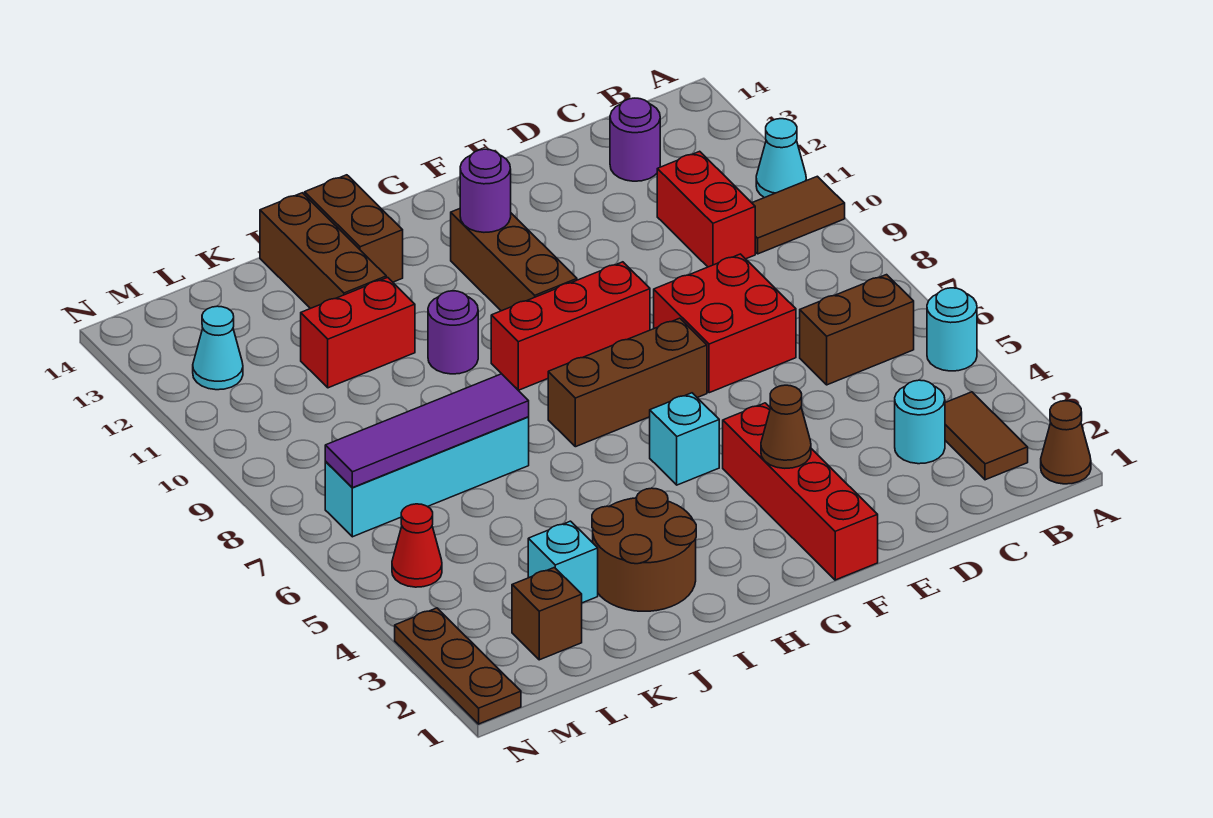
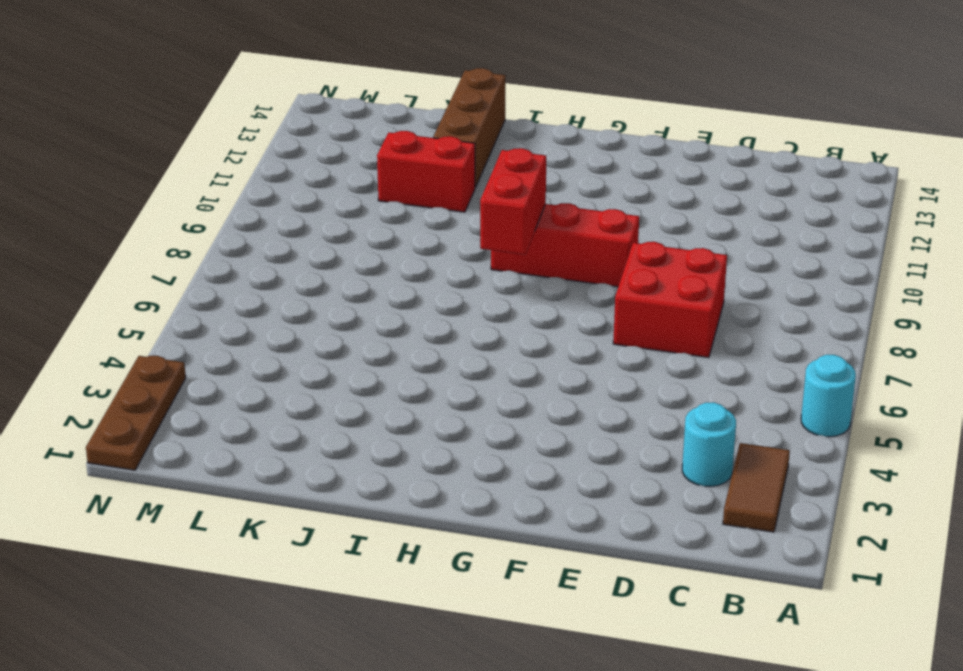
red 1x2 brick [480,148,546,255] -> red 1x2 brick moved to [657,151,755,267]
none -> brown 1x1 cone [1041,401,1091,484]
none -> brown 1x2 tile [752,176,845,254]
none -> cyan 1x1 cone [756,119,806,198]

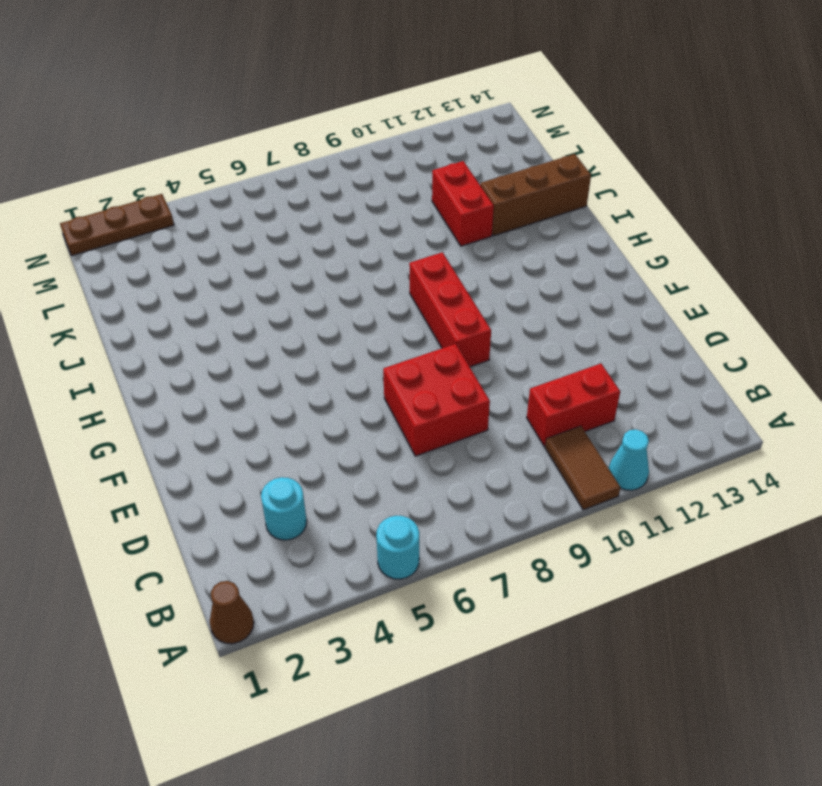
none -> brown 1x2 tile [945,392,1028,480]
none -> brown 1x2 brick [800,275,914,385]
none -> purple 1x1 round brick [610,98,660,181]

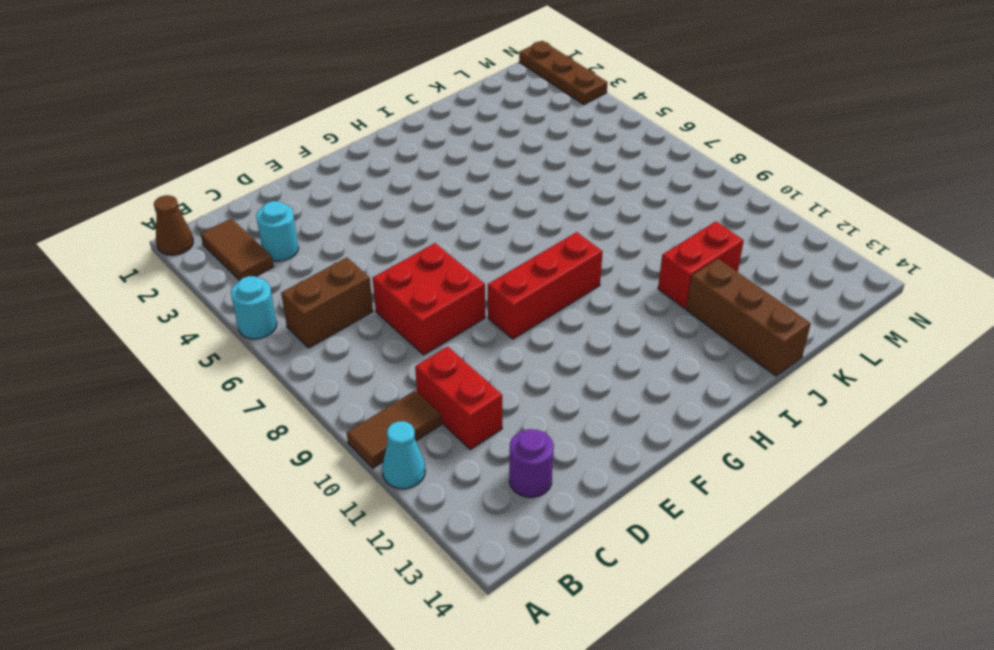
none -> red 1x4 brick [723,403,878,580]
none -> brown 1x3 brick [548,318,707,447]
none -> cyan 1x1 brick [650,393,719,485]

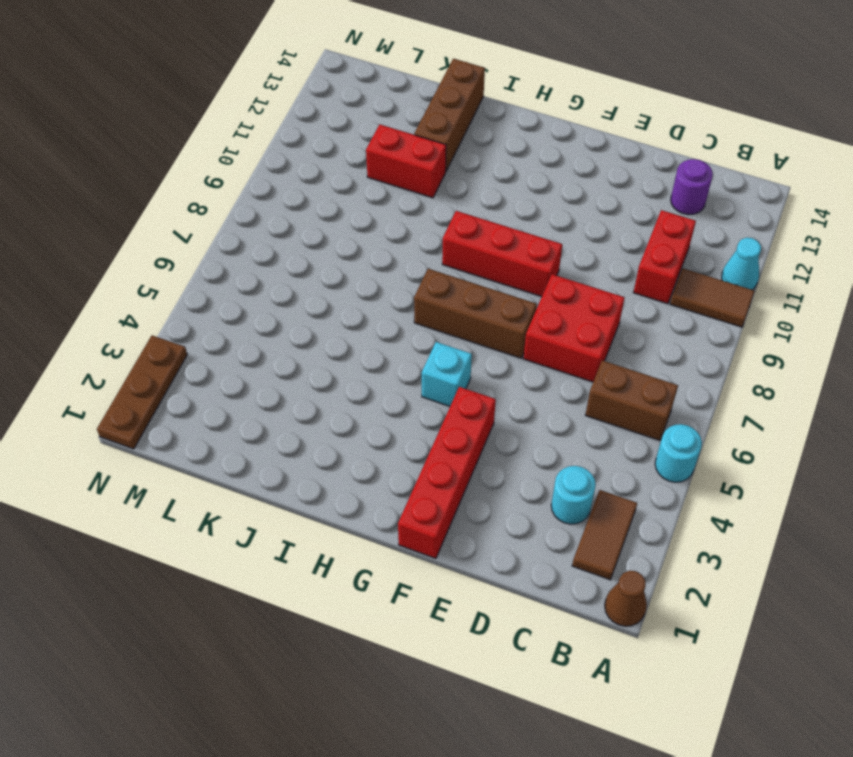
none -> brown 1x3 brick [451,209,577,311]
none -> brown 2x2 round brick [592,488,696,611]
none -> purple 1x1 round brick [428,291,478,374]

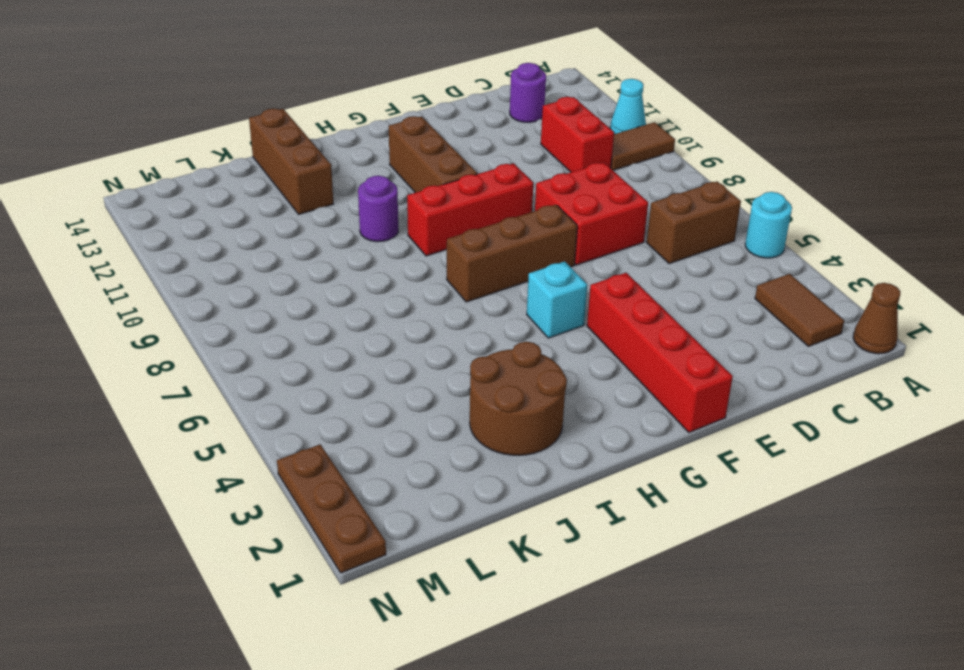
none -> cyan 1x1 round brick [895,380,945,464]
none -> brown 1x2 brick [305,175,403,282]
none -> cyan 1x4 brick [325,417,529,537]

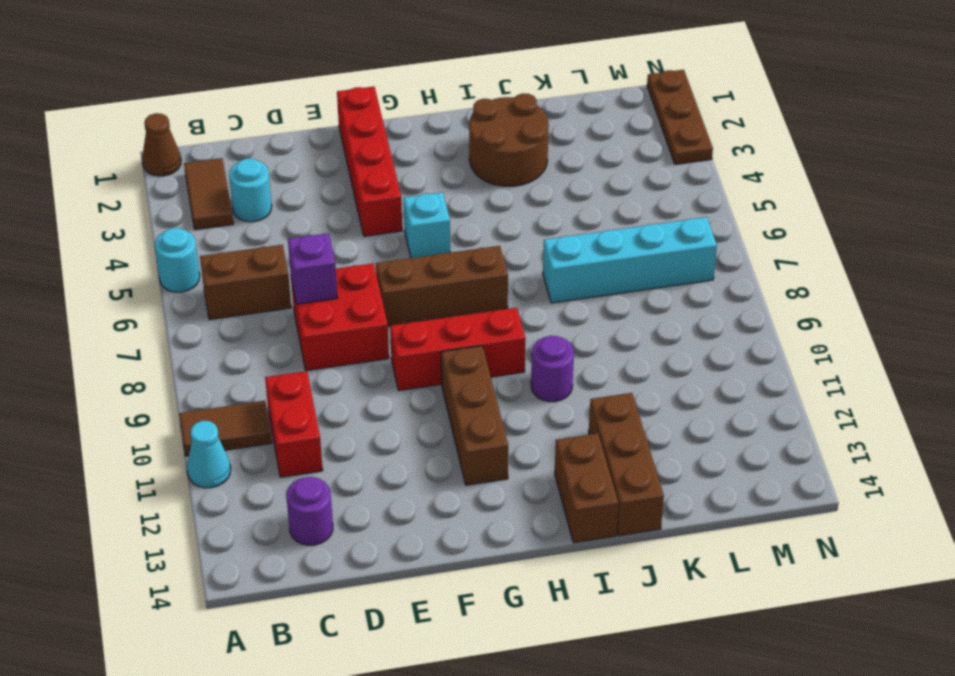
purple 1x1 brick [288,233,337,304] -> none
none -> red 1x2 brick [301,277,415,388]
none -> cyan 1x1 brick [528,521,598,603]
none -> brown 1x1 brick [512,568,582,660]

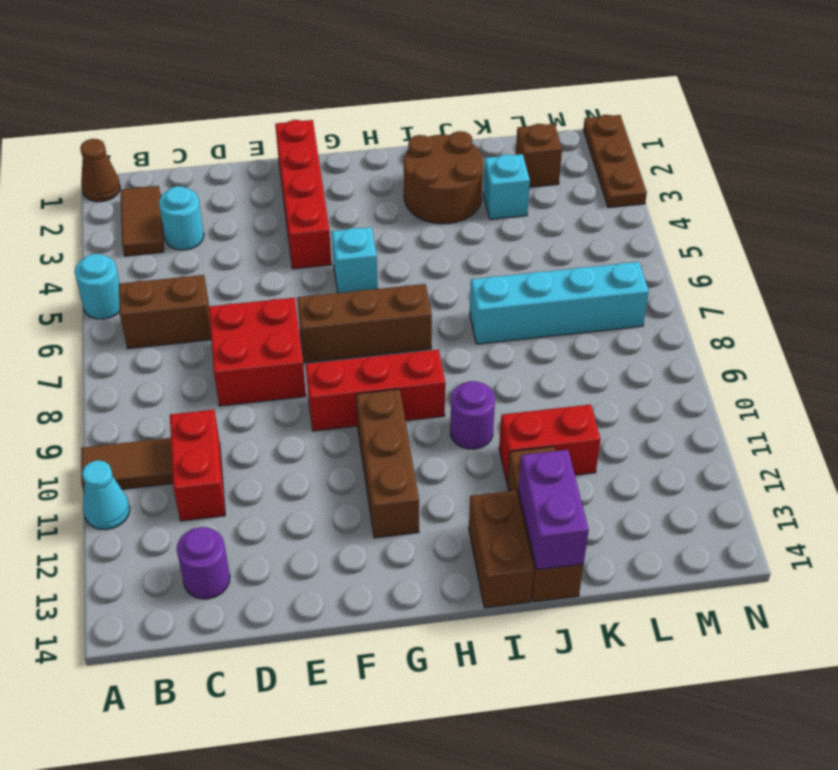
purple 1x2 brick [518,450,589,570] -> none
none -> red 1x1 cone [392,504,442,587]
none -> cyan 1x1 cone [193,306,243,390]
none -> brown 1x1 cone [761,385,811,468]

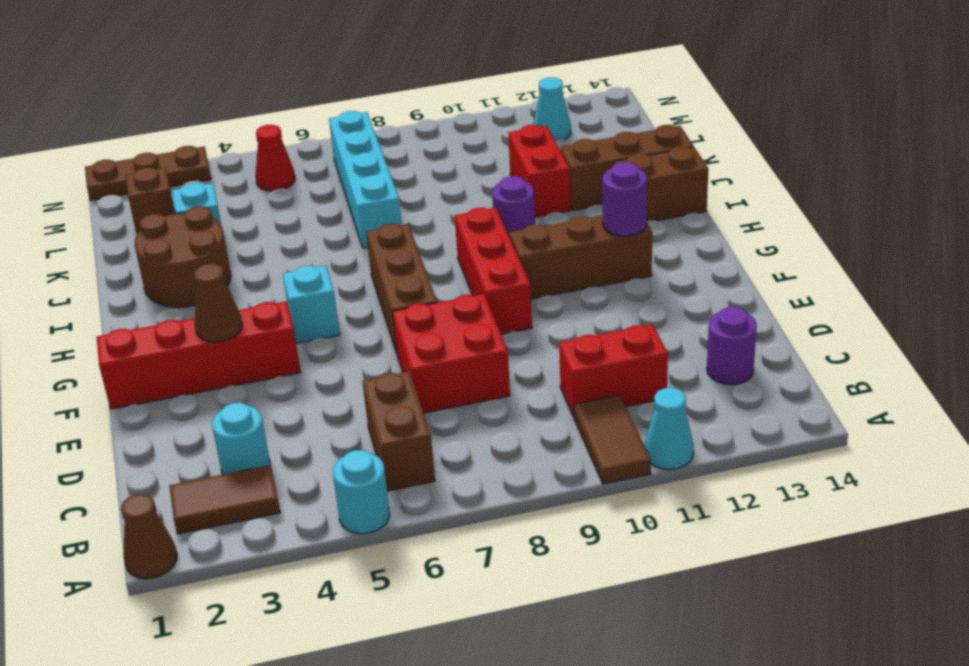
none -> purple 1x4 tile [325,374,529,488]

